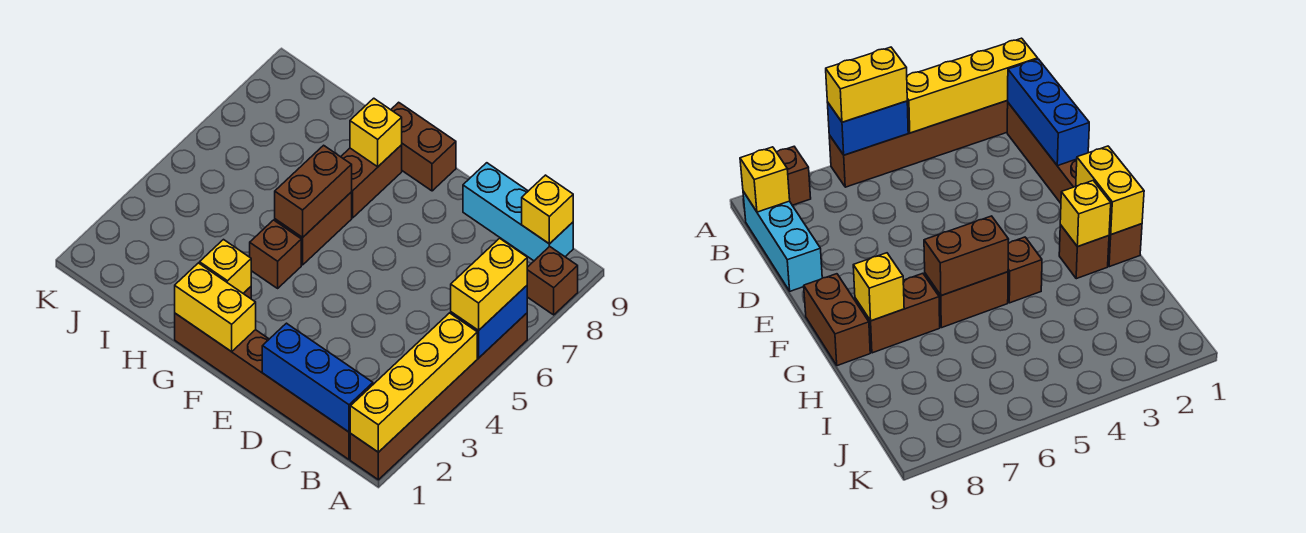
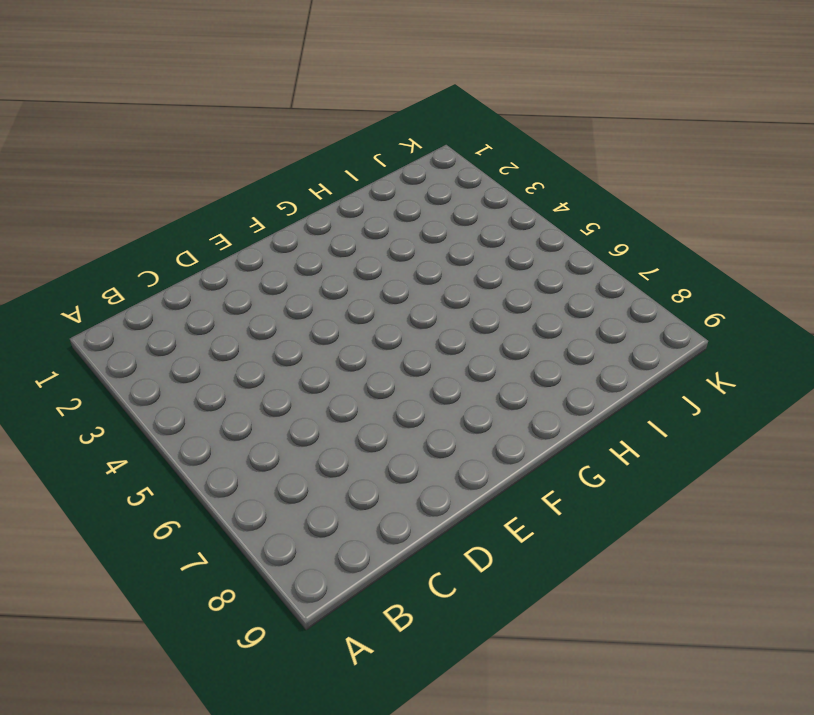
none -> brown 1x6 brick [350,313,527,480]
none -> brown 1x1 brick [527,246,578,315]
none -> brown 1x6 brick [175,313,350,459]

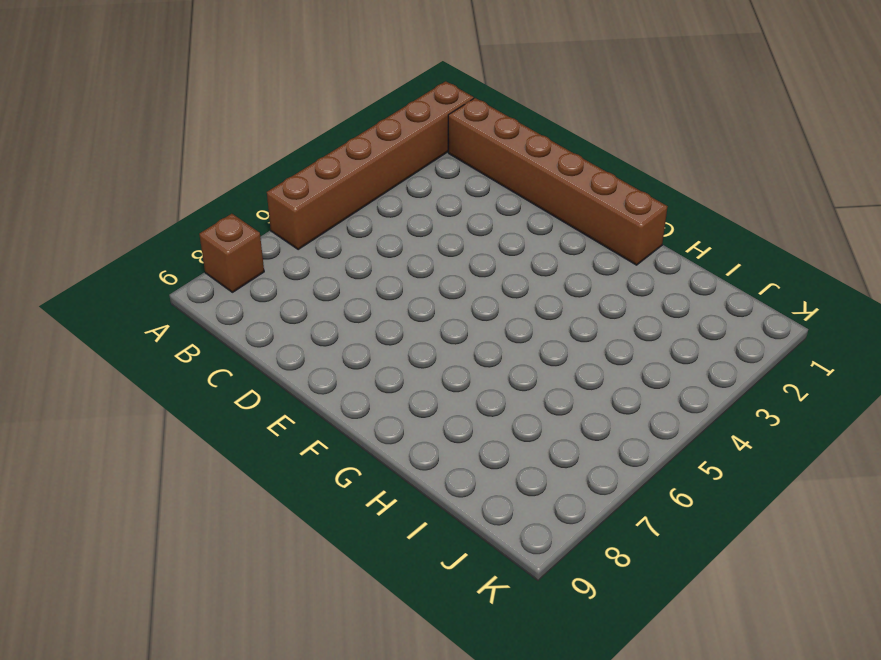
none -> cyan 1x3 brick [463,163,573,261]
none -> brown 1x2 brick [391,102,456,191]
none -> brown 1x1 brick [1059,225,1109,279]

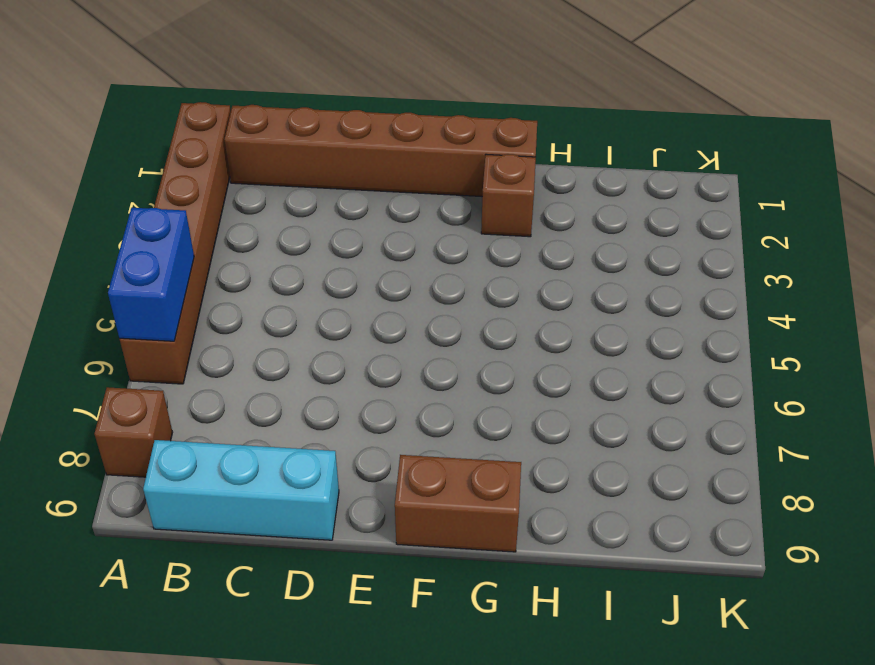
none -> brown 1x1 brick [250,220,301,288]
none -> brown 1x2 brick [275,192,352,265]
none -> brown 1x2 brick [341,145,402,218]

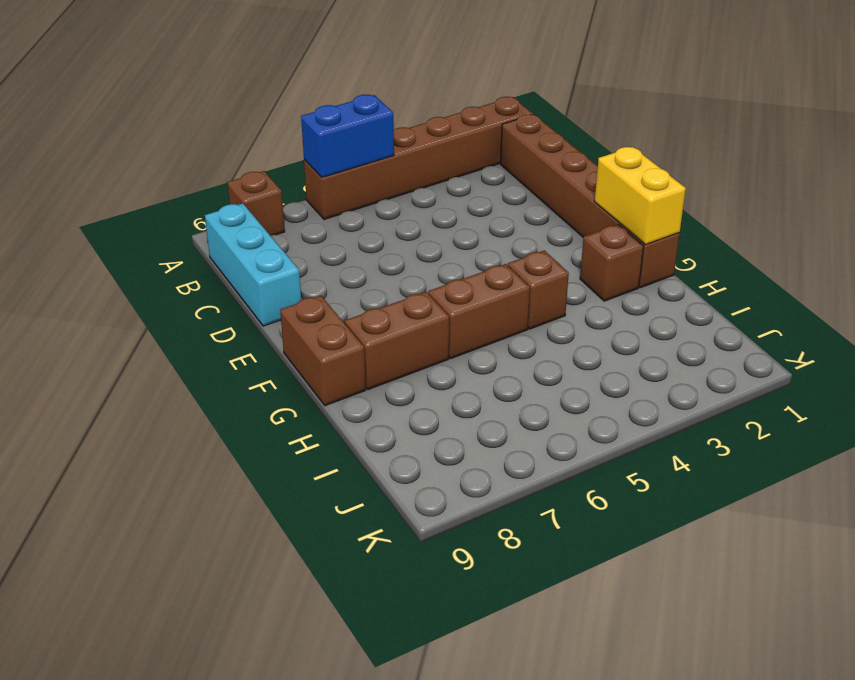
none -> yellow 1x4 brick [350,313,477,452]
none -> blue 1x3 brick [262,323,373,432]
none -> yellow 1x1 brick [522,175,573,244]

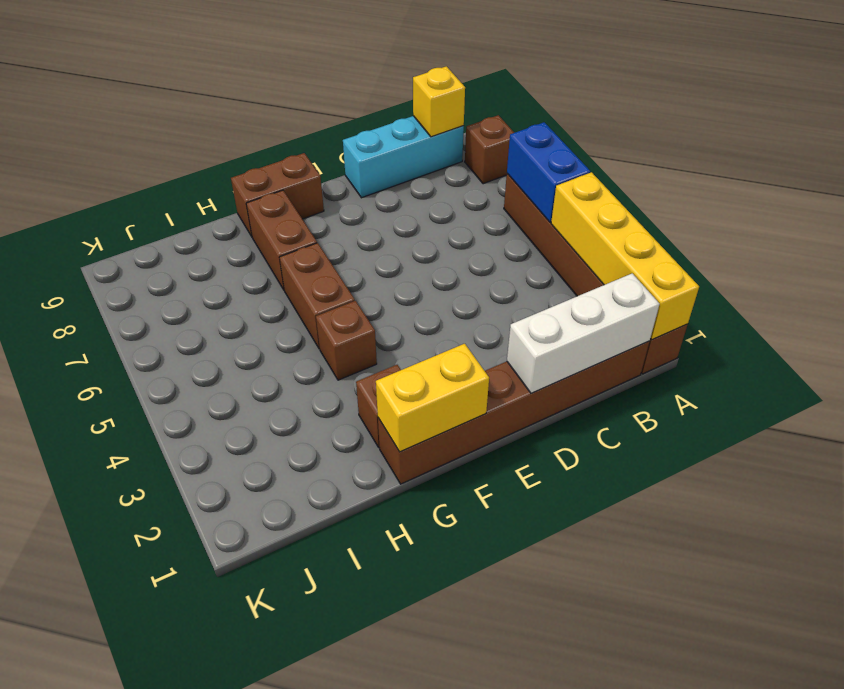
white 1x3 brick [507,273,660,393] -> blue 1x3 brick [262,323,373,432]
none -> yellow 1x1 brick [200,240,251,293]
none -> brown 1x2 brick [275,145,352,238]
none -> yellow 1x1 brick [350,98,402,167]

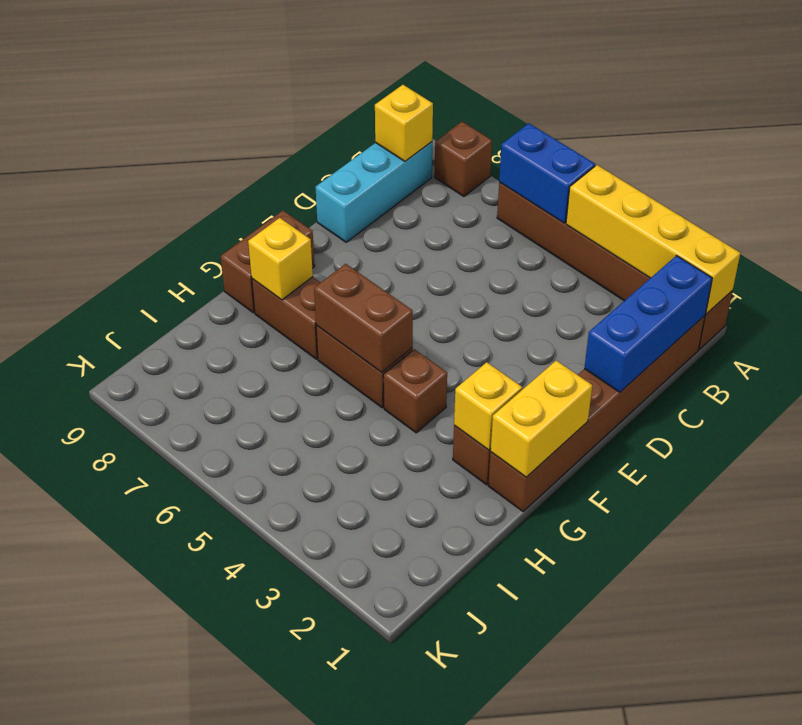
none -> yellow 1x2 brick [451,238,527,330]

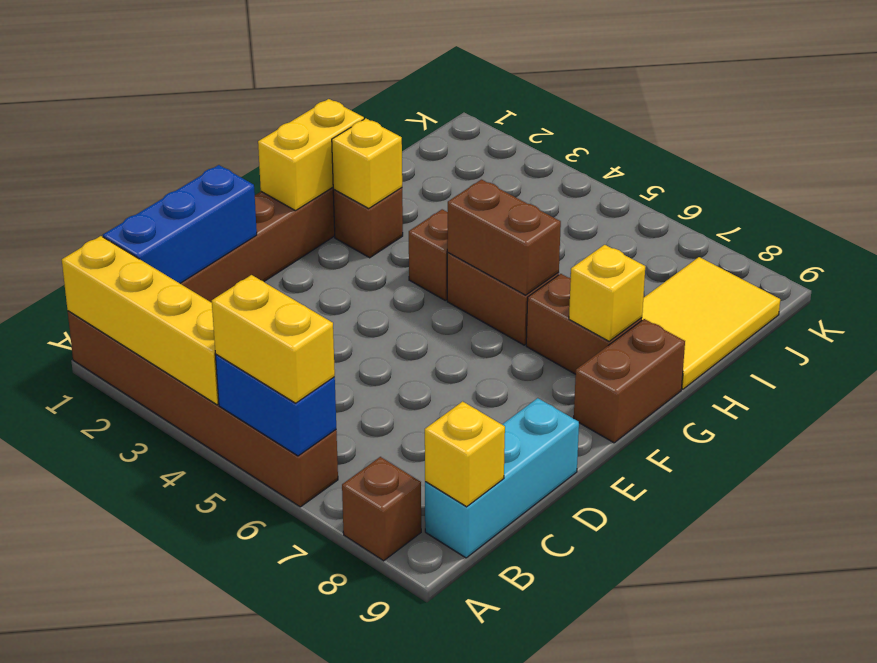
yellow 2x3 tile [642,257,780,389] -> none

